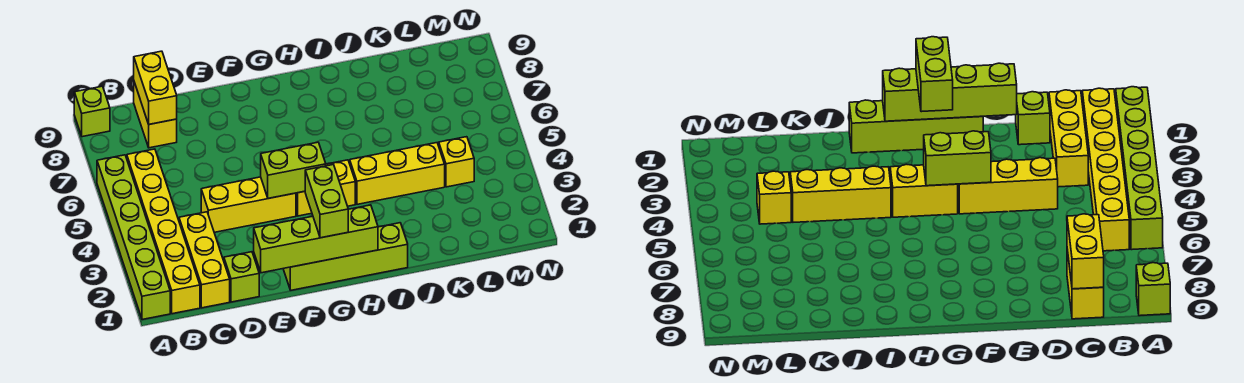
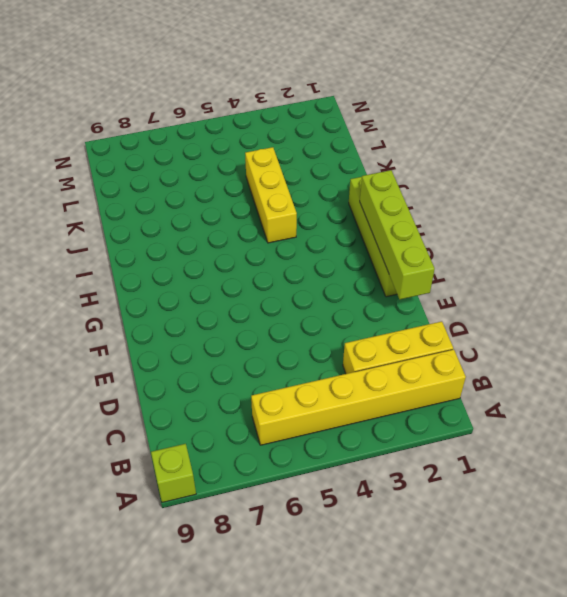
none -> lime 1x6 brick [97,155,170,320]
none -> yellow 1x2 brick [134,82,177,148]
none -> lime 1x1 brick [224,252,259,302]

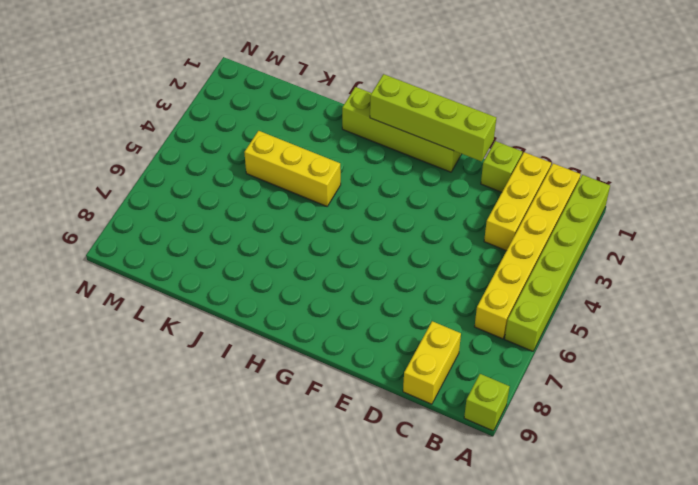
none -> yellow 1x3 brick [201,177,296,232]
none -> yellow 1x2 brick [296,160,355,216]
none -> yellow 1x1 brick [439,137,474,187]

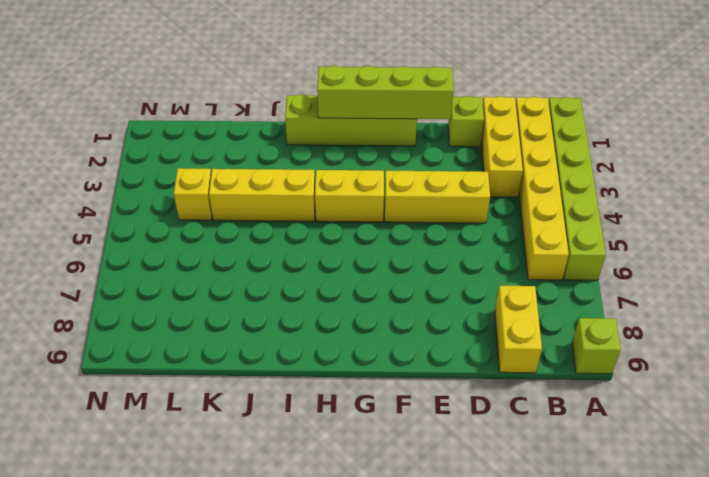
none -> yellow 1x2 brick [134,51,177,124]
none -> lime 1x2 brick [261,142,326,198]
none -> lime 1x2 brick [305,165,348,238]

